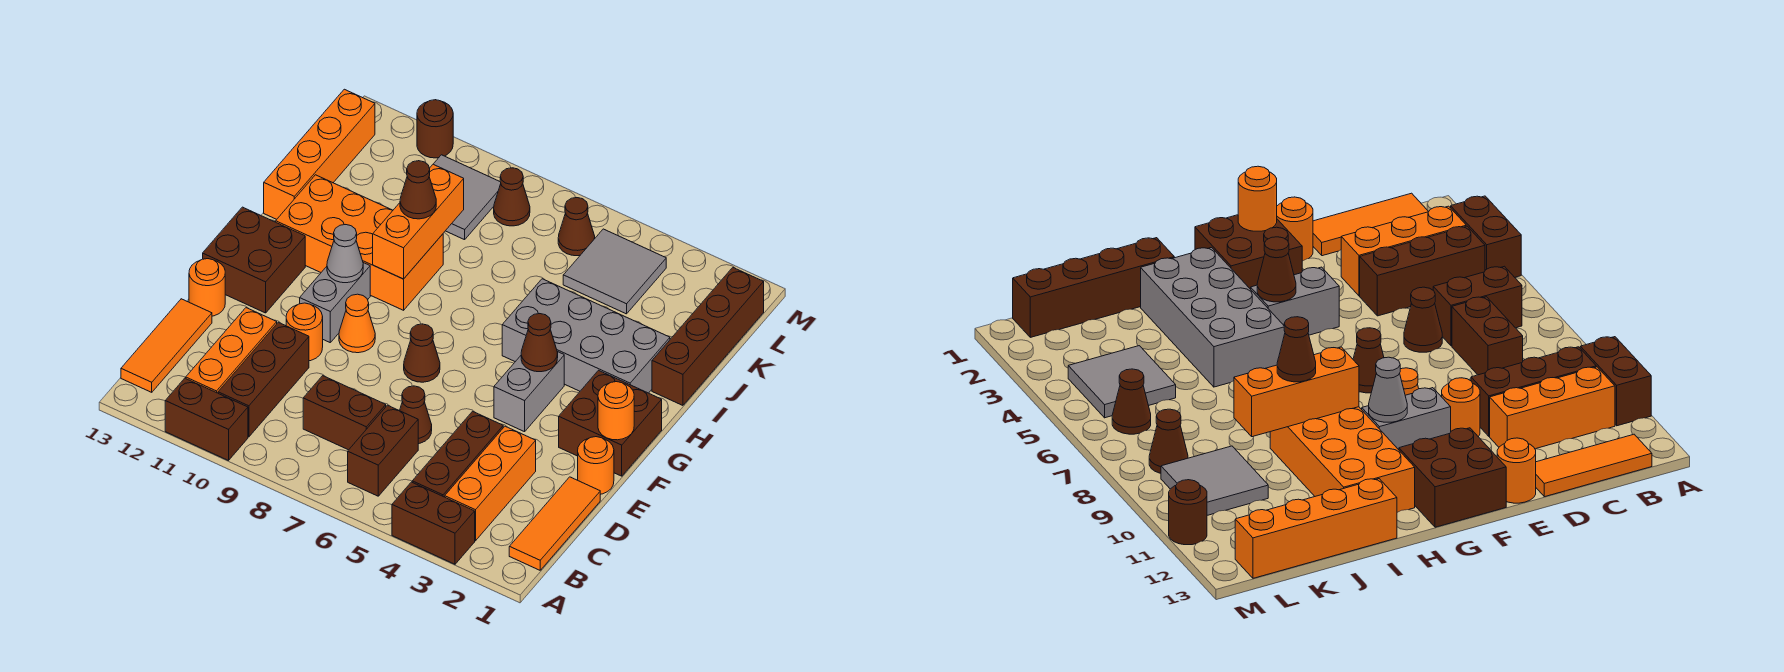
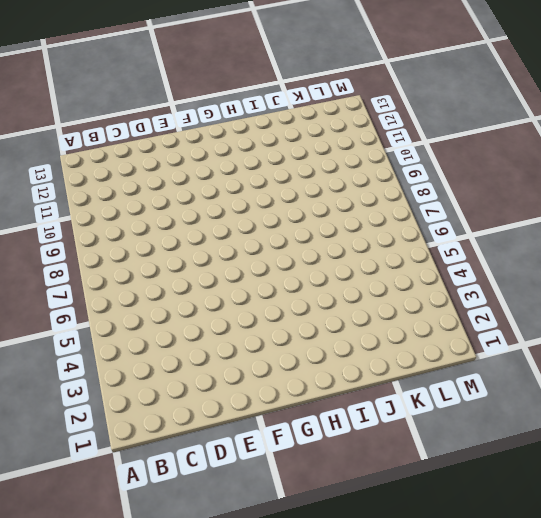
none -> brown 1x2 brick [392,482,475,564]
none -> brown 1x2 brick [165,378,248,461]
none -> orange 1x3 tile [509,477,600,570]
none -> orange 1x3 brick [445,426,536,541]

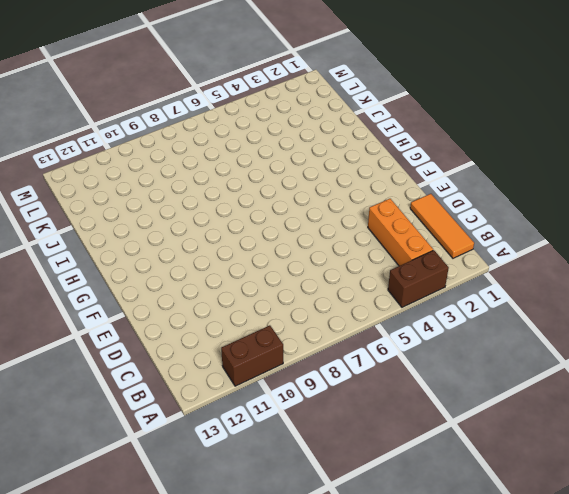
none -> brown 1x3 brick [412,411,503,497]
none -> brown 1x2 brick [348,405,418,496]
none -> brown 1x3 brick [218,322,309,437]
none -> orange 1x3 brick [186,308,277,393]

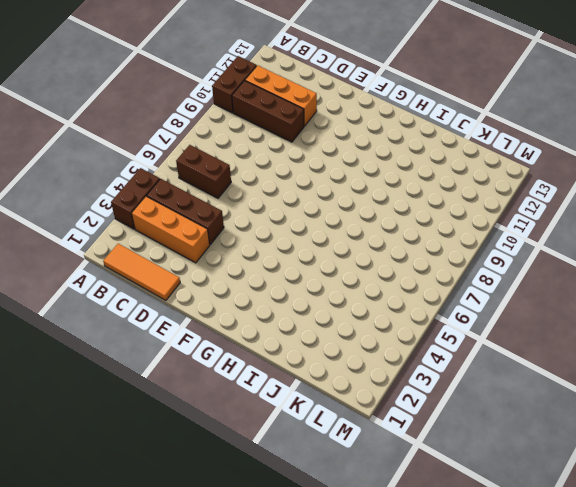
none -> orange 1x3 tile [121,299,212,392]
none -> brown 1x2 brick [303,376,386,450]
none -> brown 1x1 cone [400,386,432,444]
none -> orange 1x1 round brick [578,437,614,494]

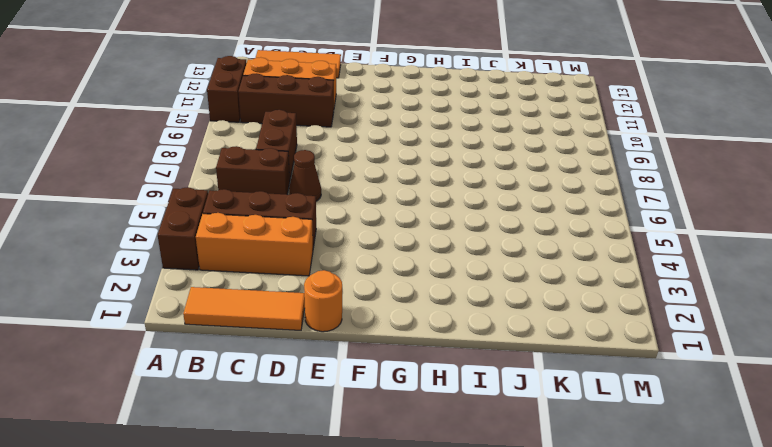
none -> orange 1x1 round brick [286,303,323,361]
none -> orange 1x1 round brick [189,259,225,316]
none -> brown 2x2 brick [559,370,662,476]
none -> grey 1x2 brick [494,352,564,432]

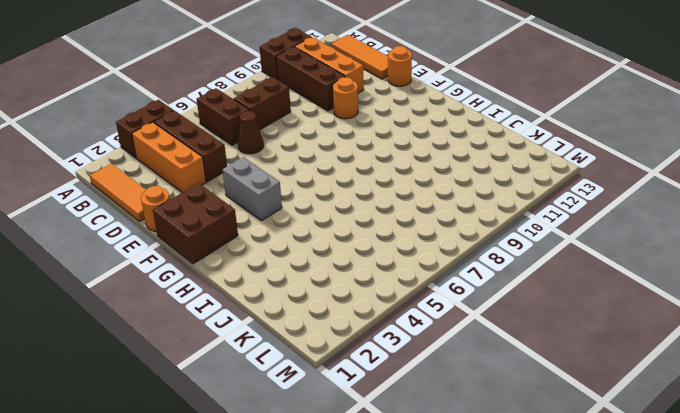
none -> brown 1x1 cone [404,324,440,382]
none -> orange 1x1 cone [339,294,375,353]
none -> grey 1x2 brick [300,263,370,342]
none -> brown 2x2 brick [203,207,305,313]

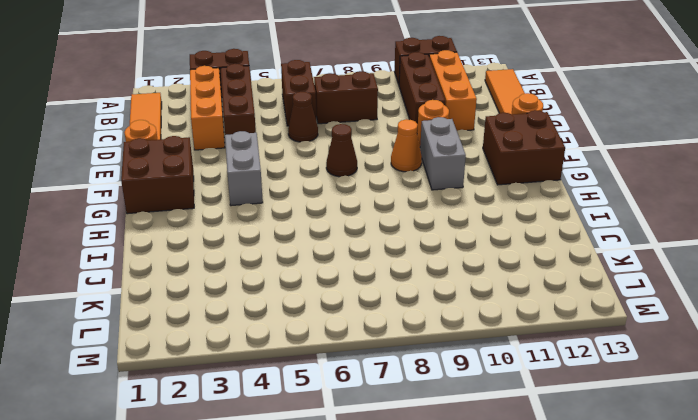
none -> grey 2x4 brick [502,279,670,393]
none -> orange 2x4 brick [276,175,443,310]
none -> brown 1x4 brick [652,268,764,405]
none -> orange 1x4 brick [264,89,375,219]

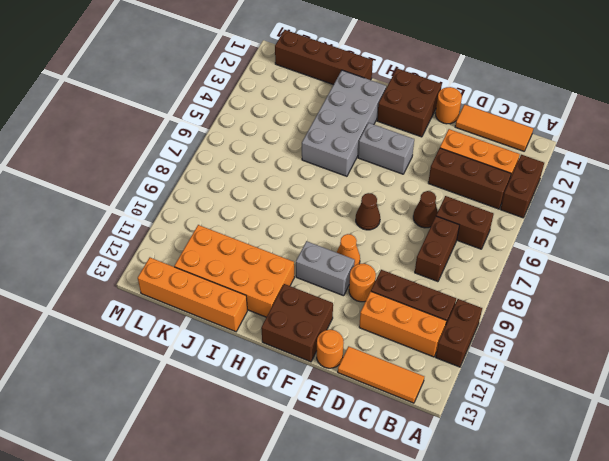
orange 2x4 brick [174,225,294,317] -> orange 2x4 brick turned to [276,175,443,310]
none -> grey 2x2 tile [563,229,666,314]
none -> grey 2x2 tile [434,155,501,240]
none -> brown 1x1 cone [558,198,595,256]
none -> brown 1x1 cone [494,168,530,226]

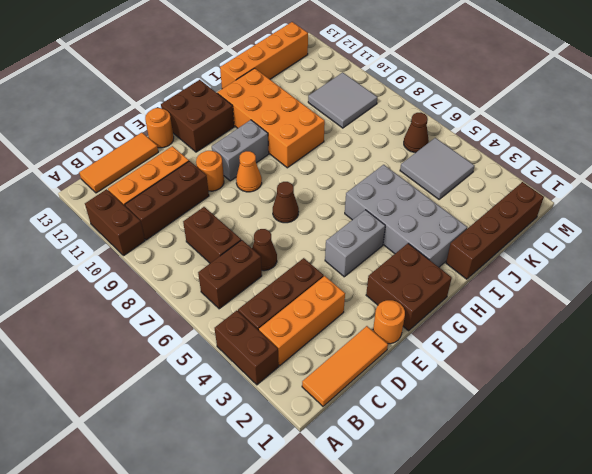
none -> brown 1x1 cone [494,168,530,226]
none -> brown 1x1 round brick [417,100,453,158]
none -> orange 1x1 round brick [598,382,634,440]
none -> brown 1x1 cone [521,314,558,372]

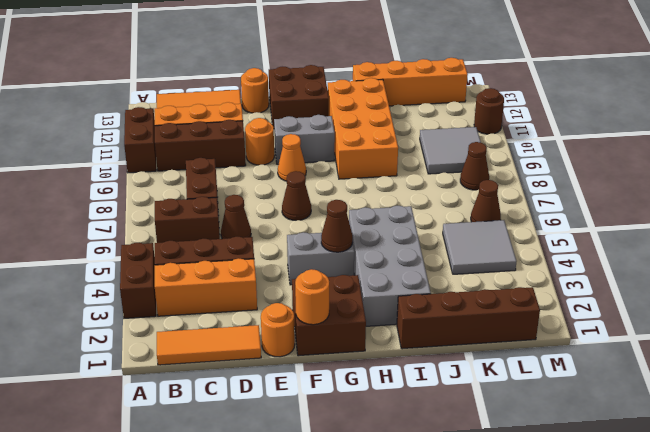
none -> grey 1x1 cone [327,225,363,283]
none -> orange 1x3 brick [373,164,464,279]
none -> brown 1x1 cone [400,161,436,219]

